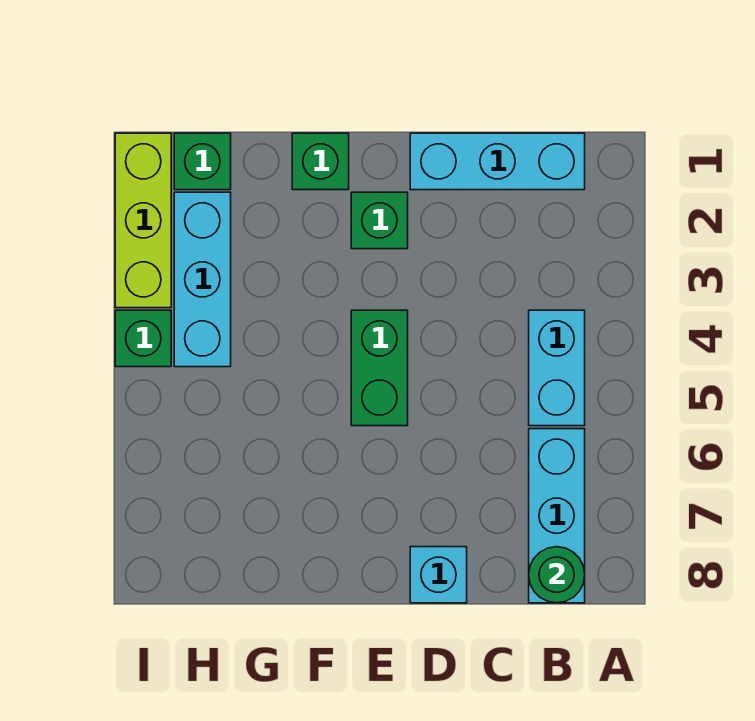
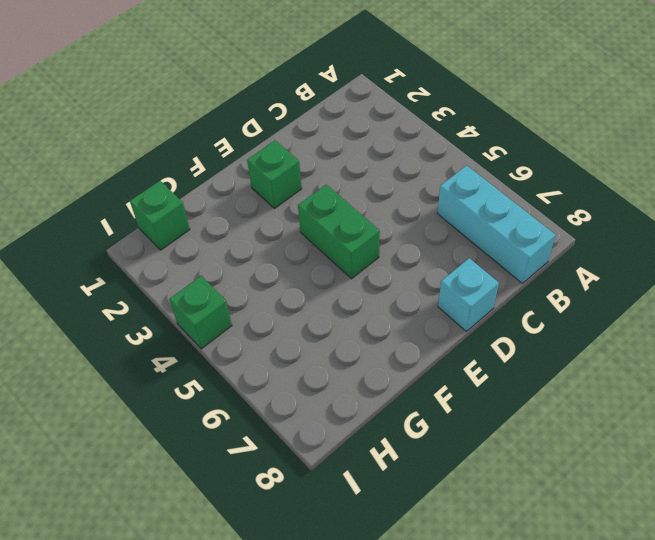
none -> cyan 1x3 brick [410,133,585,190]
none -> cyan 1x2 brick [529,310,585,426]
none -> green 1x1 brick [292,133,349,190]

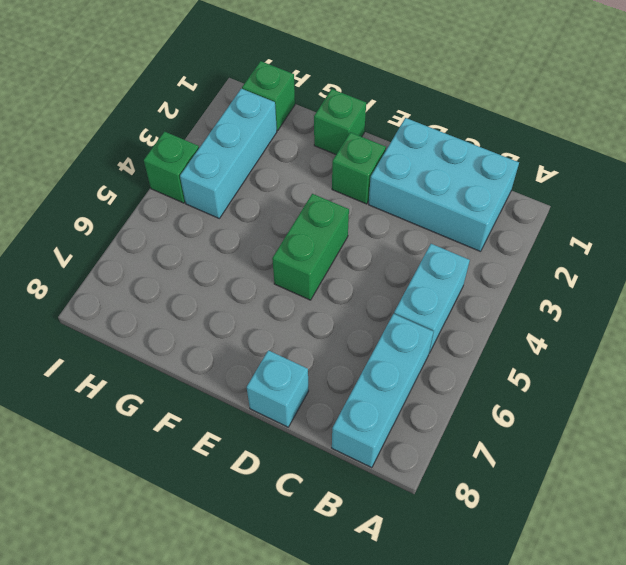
cyan 2x3 brick [369,118,519,252] -> cyan 1x3 brick [410,133,585,190]
none -> lime 1x3 brick [115,133,171,308]
none -> green 1x1 round brick [529,547,585,603]

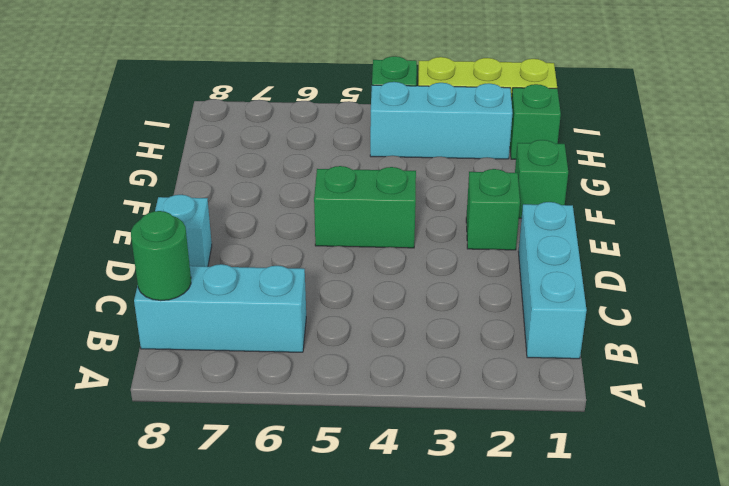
none -> cyan 1x2 brick [529,310,585,426]

